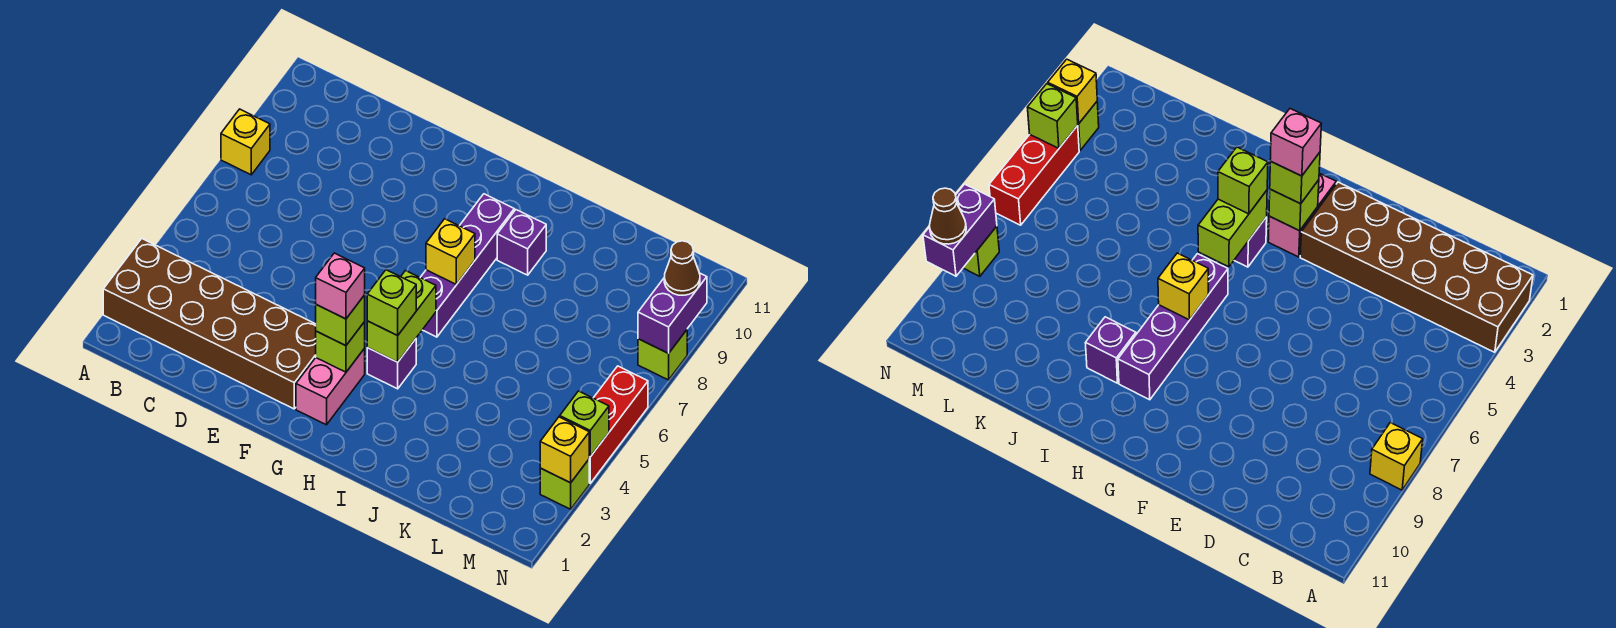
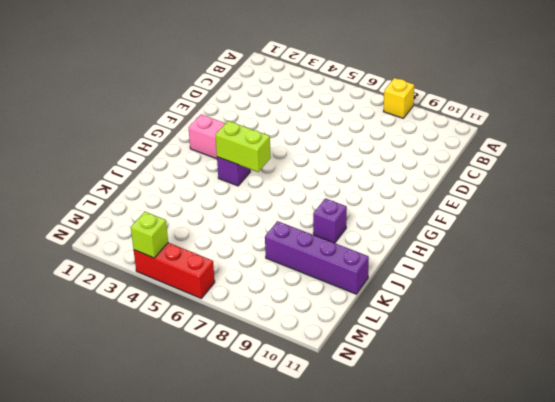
purple 1x4 brick [265,221,369,294] -> purple 1x4 brick moved to [420,194,514,337]
none -> brown 2x6 brick [103,239,316,409]
none -> lime 1x1 brick [540,460,589,509]
none -> lime 1x1 brick [638,330,687,380]

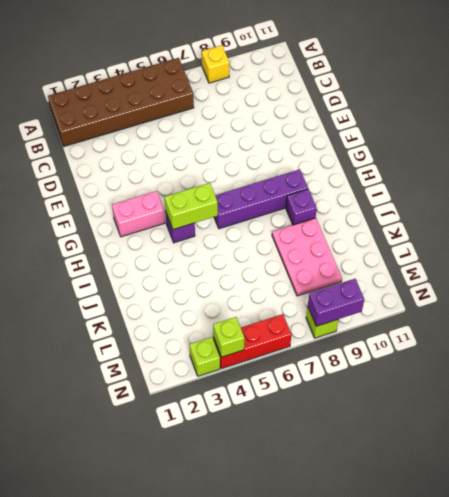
brown 2x6 brick [48,58,194,146] -> brown 2x6 brick turned to [103,239,316,409]
pink 2x3 plate [272,218,342,296] -> none
none -> lime 1x1 brick [316,322,365,372]
none -> yellow 1x1 brick [426,219,475,285]
none -> yellow 1x1 brick [540,417,589,483]

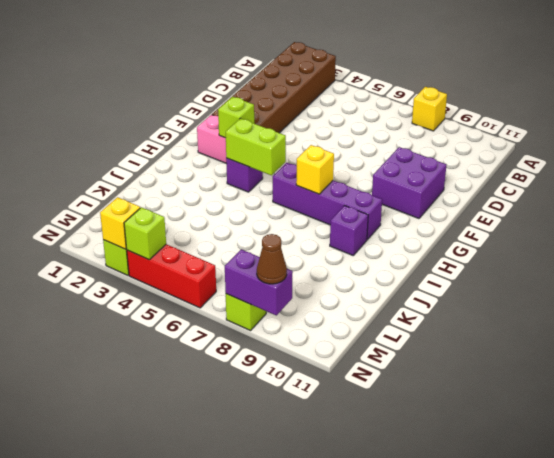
purple 2x2 brick [372,147,446,218] -> none
none -> lime 1x1 brick [316,295,365,346]
none -> lime 1x1 brick [367,270,416,336]
none -> pink 1x1 brick [316,253,365,319]

